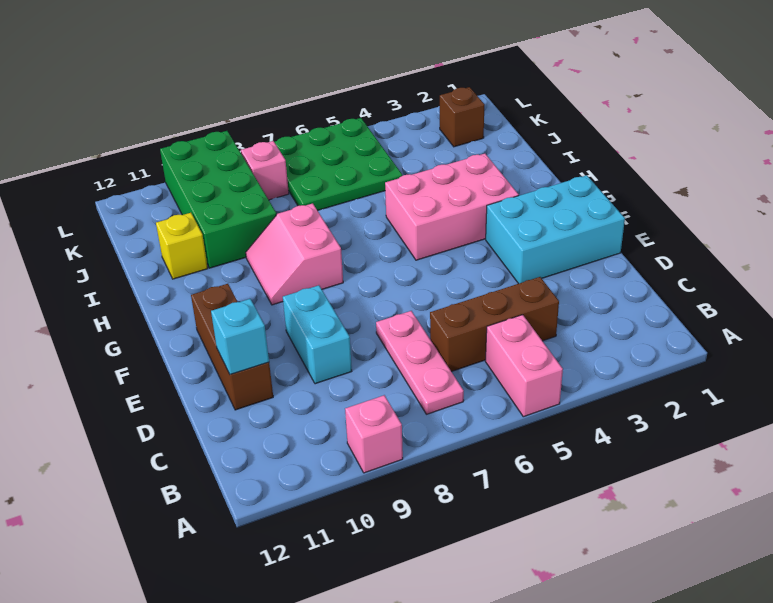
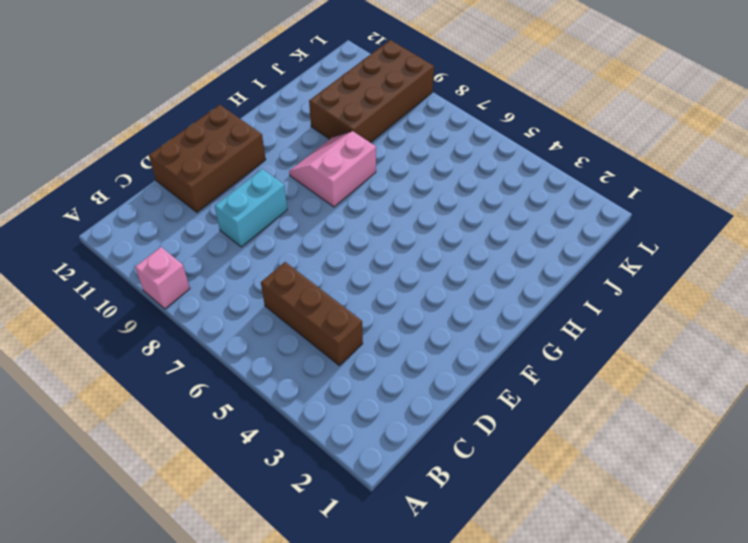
brown 2x3 brick [149,105,266,212] -> brown 1x3 brick [191,284,273,410]
brown 2x4 brick [309,40,434,143] -> green 2x4 brick [160,131,276,268]
none -> pink 1x2 brick [485,315,563,417]
none -> pink 1x3 plate [376,311,464,414]
none -> cyan 2x3 brick [486,175,625,284]

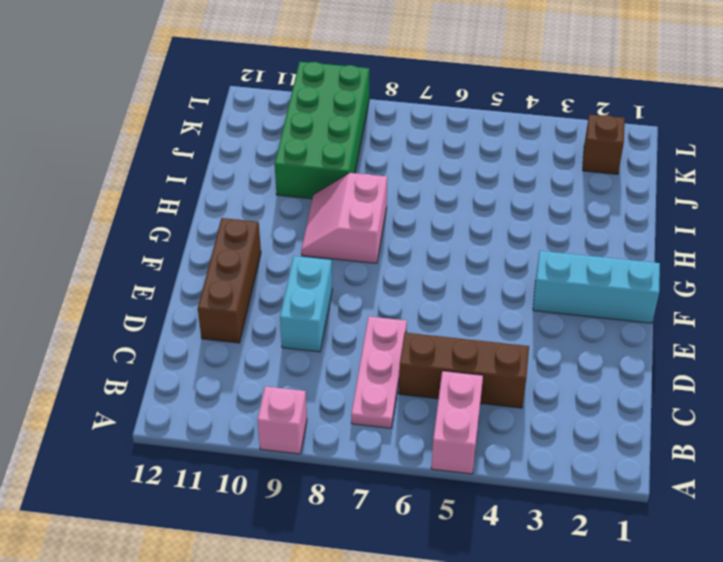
cyan 1x3 brick [533,251,660,323] -> cyan 2x3 brick [486,175,625,284]
none -> pink 2x3 brick [385,154,519,260]
none -> yellow 1x1 brick [156,213,208,279]
none -> green 3x3 plate [275,118,402,210]

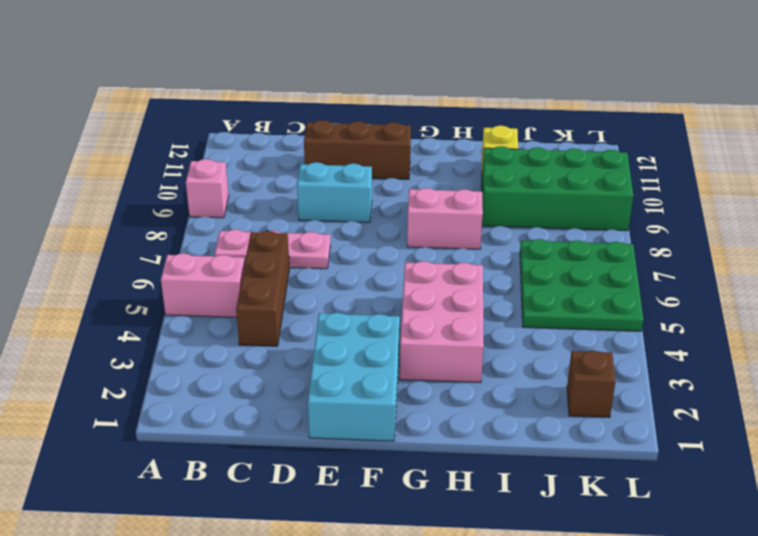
none -> pink 1x1 brick [241,141,289,200]
none -> cyan 1x1 brick [211,299,269,374]

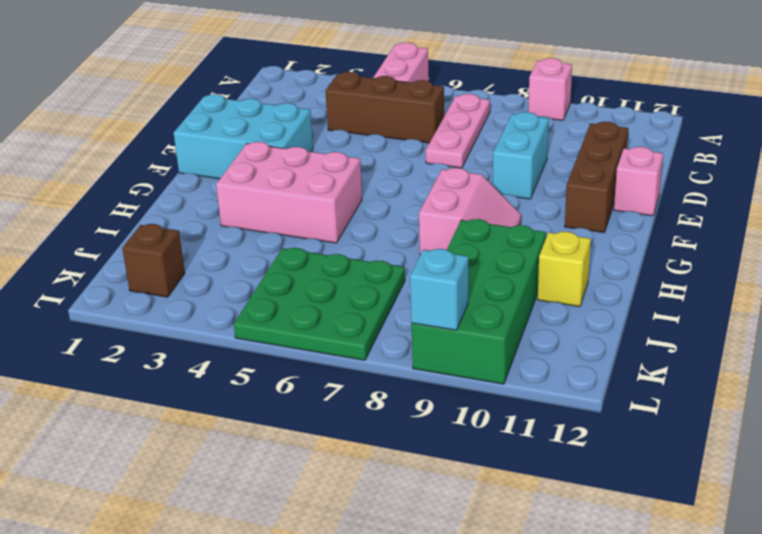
pink 1x1 brick [614,147,663,216] -> pink 1x1 brick moved to [241,141,289,200]
cyan 1x1 brick [410,249,468,330] -> cyan 1x1 brick moved to [211,299,269,374]

